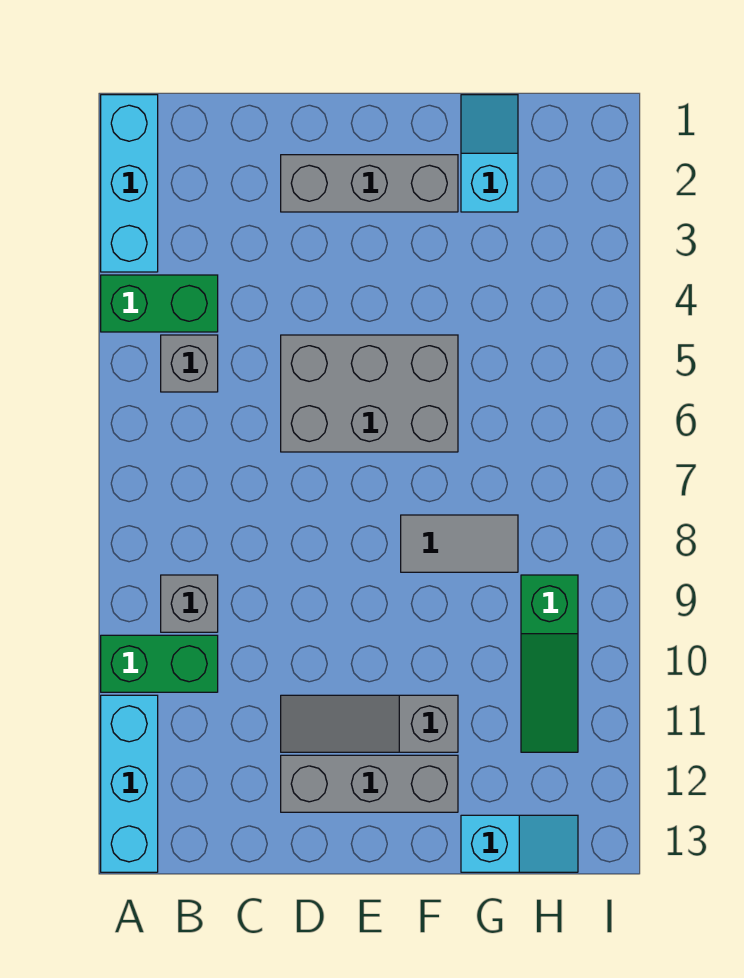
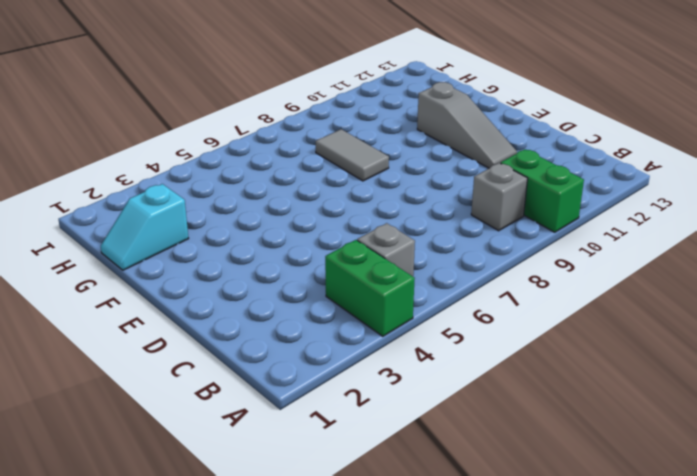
none -> cyan 1x3 brick [101,95,158,272]
none -> cyan 1x3 brick [101,695,158,872]
none -> grey 1x3 brick [281,155,458,212]

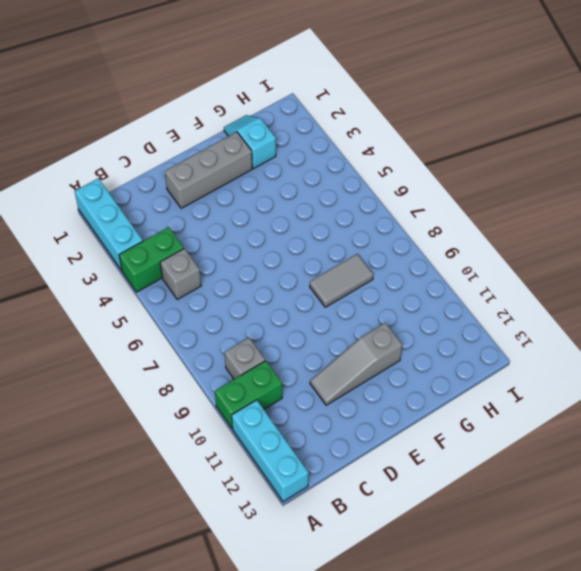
none -> grey 2x3 brick [281,335,458,452]
none -> grey 1x3 brick [281,755,458,812]
none -> cyan 1x2 slope [461,815,578,872]

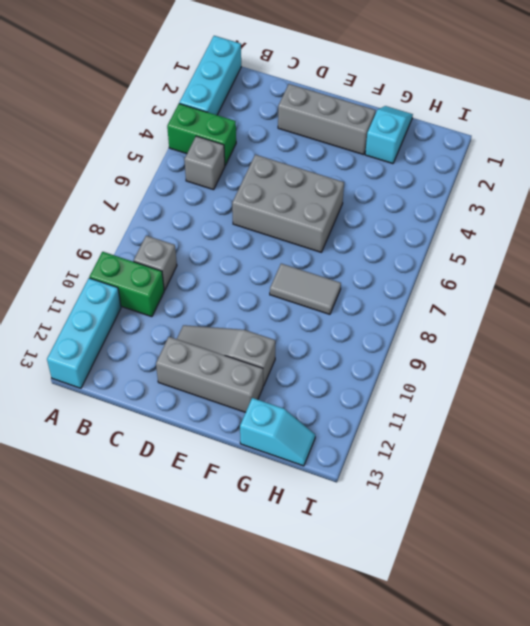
none -> green 1x3 slope [521,575,578,752]

